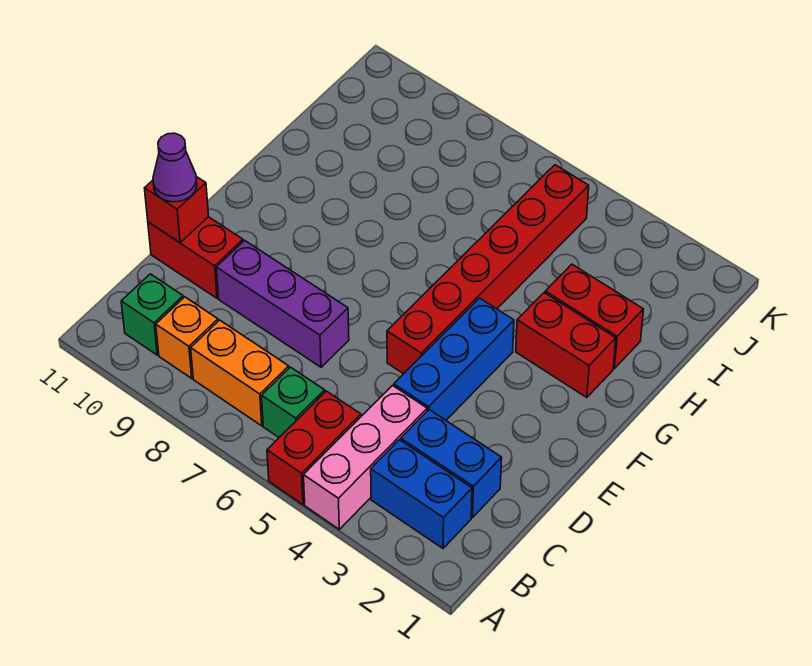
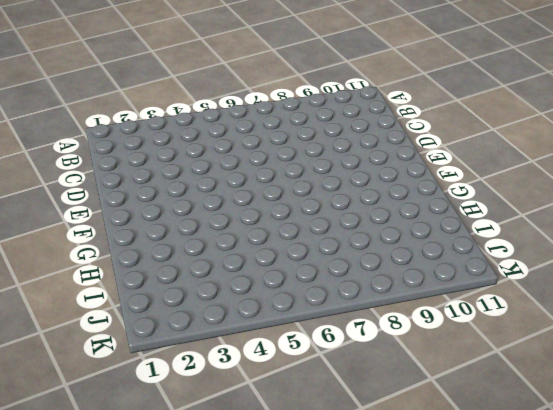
none -> pink 1x3 brick [303,386,427,529]
none -> red 1x2 brick [267,391,361,504]
none -> blue 1x2 brick [371,440,472,548]

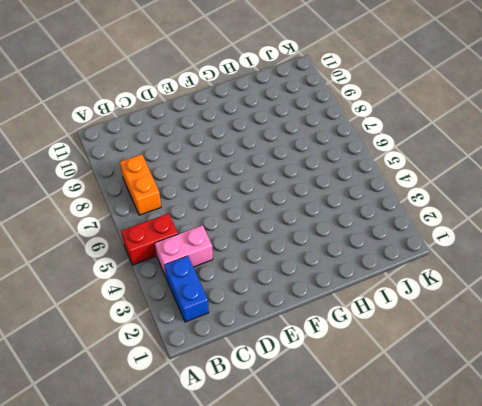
pink 1x2 brick [155,225,213,276] -> pink 1x3 brick [303,386,427,529]
none -> green 1x1 brick [262,367,325,437]
none -> orange 1x1 brick [156,297,218,378]
none -> green 1x1 brick [121,274,183,355]

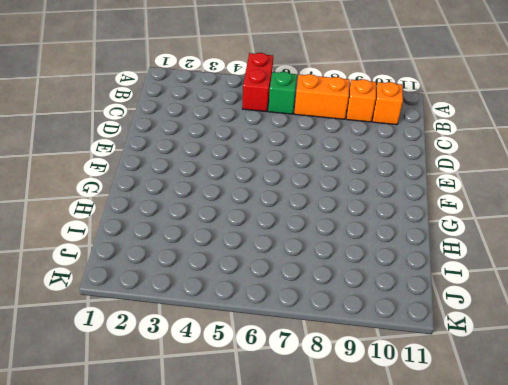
orange 1x1 brick [373,82,403,125] -> green 1x1 brick [121,274,183,355]
none -> pink 1x3 brick [303,386,427,529]
none -> blue 1x2 brick [371,440,472,548]
none -> blue 1x2 brick [401,410,502,518]

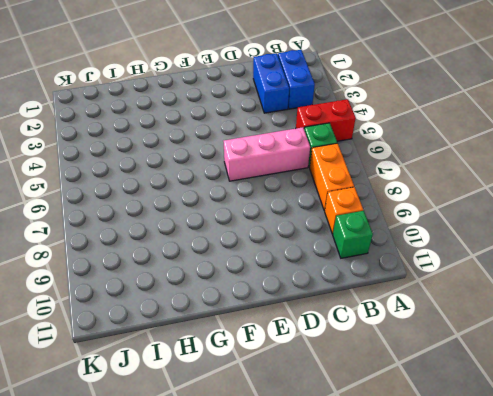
pink 1x3 brick [224,127,310,181] -> pink 1x3 brick moved to [303,386,427,529]
none -> blue 1x3 brick [394,298,514,420]
none -> purple 1x3 brick [216,240,349,367]
none -> red 1x2 brick [148,217,243,298]

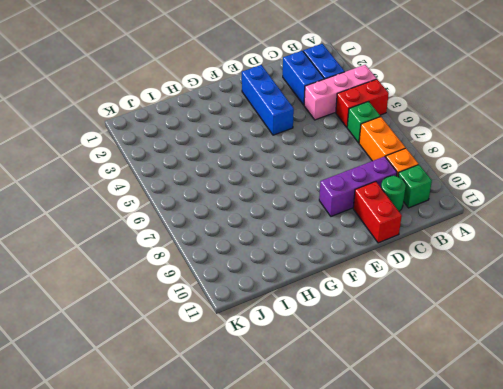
purple 1x3 brick [319,156,397,216] -> purple 1x3 brick turned to [216,240,349,367]
green 1x1 round brick [381,176,406,211] -> none
blue 1x3 brick [242,65,294,135] -> blue 1x3 brick turned to [394,298,514,420]
none -> red 1x6 brick [387,165,589,374]
none -> red 1x2 brick [516,293,616,398]
none -> red 1x2 brick [545,264,644,369]

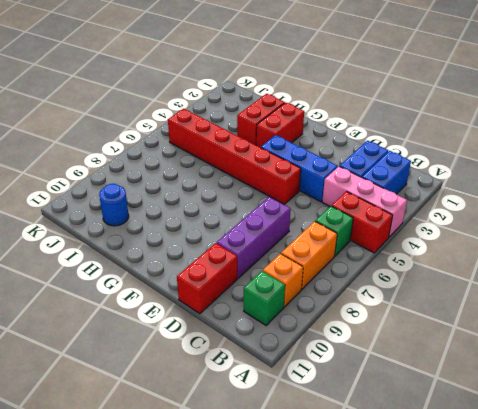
blue 1x1 round brick [99,184,129,226] -> none
none -> red 1x1 brick [145,177,209,243]
none -> purple 1x1 cone [153,133,197,202]

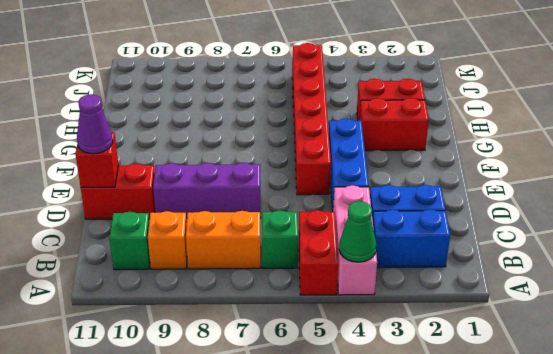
green 1x1 cone [339,201,376,262] -> none

